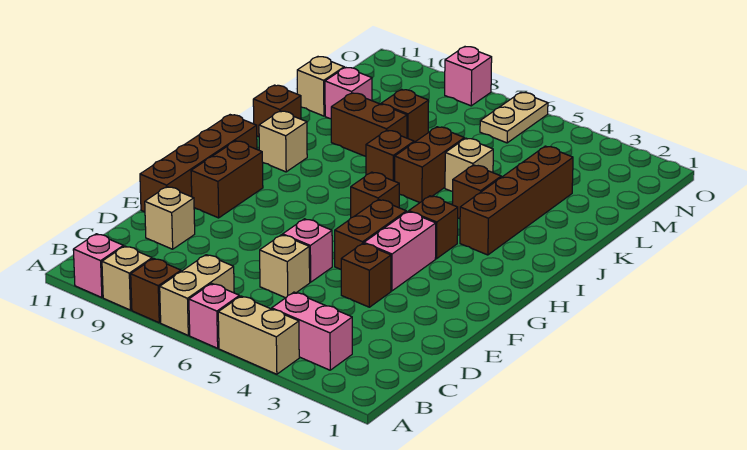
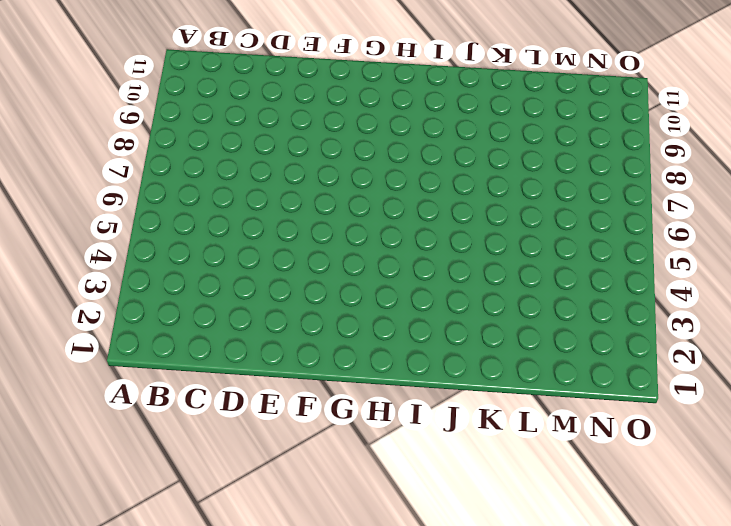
none -> tan 1x2 brick [218,296,299,374]
none -> pink 1x1 brick [189,283,240,348]
none -> tan 1x2 brick [160,255,234,335]
none -> brown 1x1 brick [131,258,181,323]

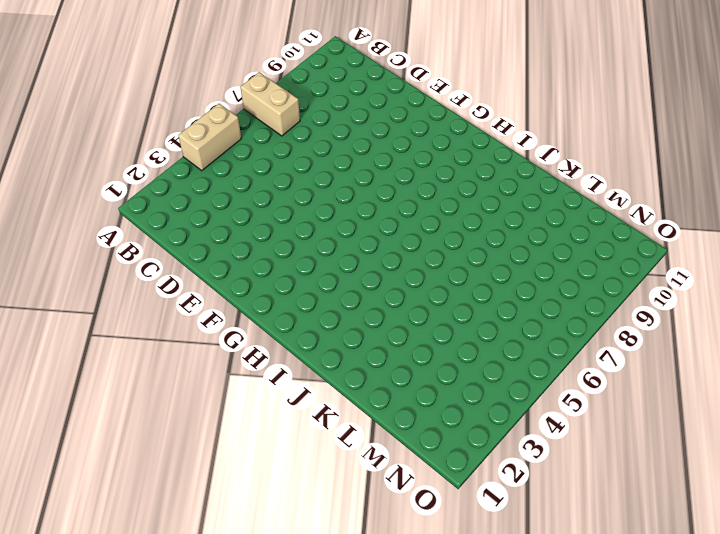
none -> pink 1x1 brick [189,283,240,348]
none -> brown 1x1 brick [131,258,181,323]
none -> tan 1x1 brick [102,246,152,310]
none -> pink 1x1 brick [73,234,123,298]

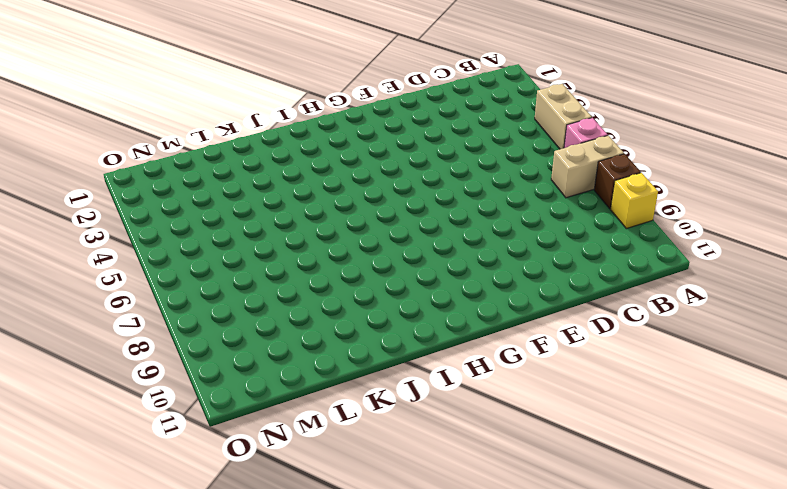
yellow 1x1 brick [610,173,658,229] -> tan 1x1 brick [102,246,152,310]
none -> pink 1x1 brick [73,234,123,298]
none -> pink 1x2 brick [272,292,352,370]
none -> tan 1x1 brick [260,235,310,298]
none -> tan 1x1 brick [145,187,195,249]

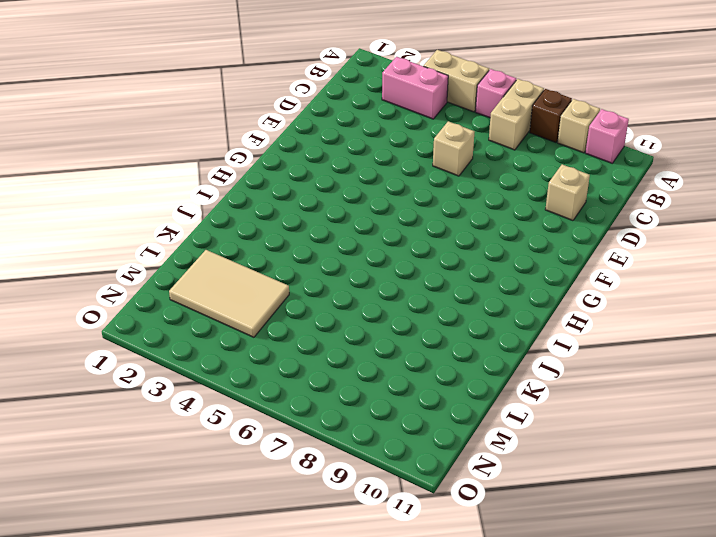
tan 2x3 tile [169,250,289,337] -> brown 1x4 brick [460,146,573,255]
none -> brown 1x1 brick [341,243,391,307]
none -> pink 1x1 brick [283,219,332,282]
none -> brown 1x4 brick [140,115,257,212]
none -> pink 1x2 brick [364,212,436,291]

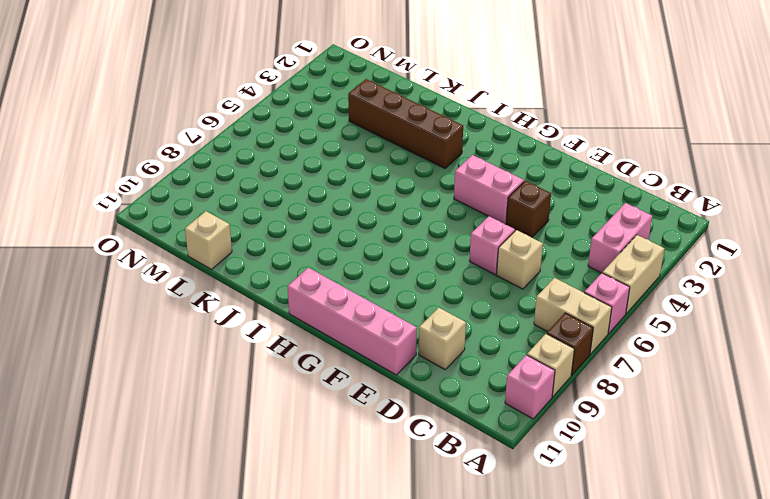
pink 1x4 brick [288,268,417,375] -> brown 1x4 brick [140,115,257,212]
none -> brown 1x2 brick [335,199,406,269]
none -> brown 1x2 brick [191,141,263,218]
none -> brown 1x1 brick [409,196,458,259]
none -> brown 1x1 brick [351,172,399,218]

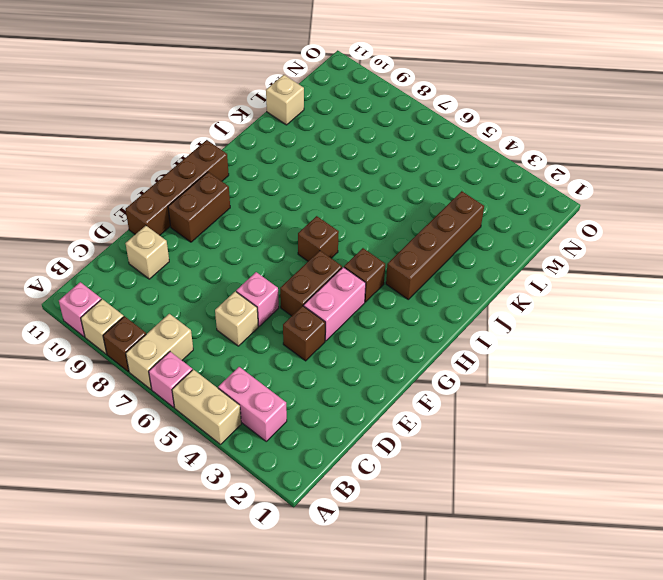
none -> tan 1x1 brick [259,111,307,172]
none -> brown 1x1 brick [452,165,501,219]
none -> brown 1x2 brick [395,127,464,202]
none -> brown 1x1 brick [366,130,414,181]

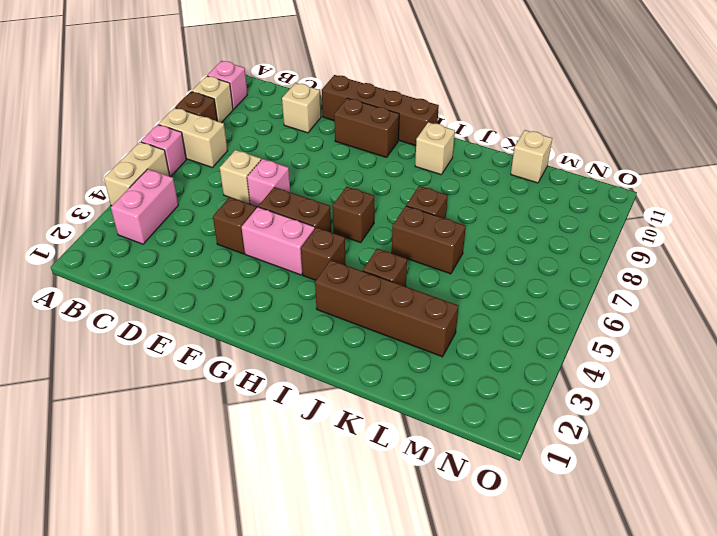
none -> brown 1x1 brick [253,85,301,137]
none -> tan 1x1 brick [445,138,493,191]
none -> brown 1x2 brick [331,93,407,156]
none -> brown 1x1 brick [381,89,429,142]

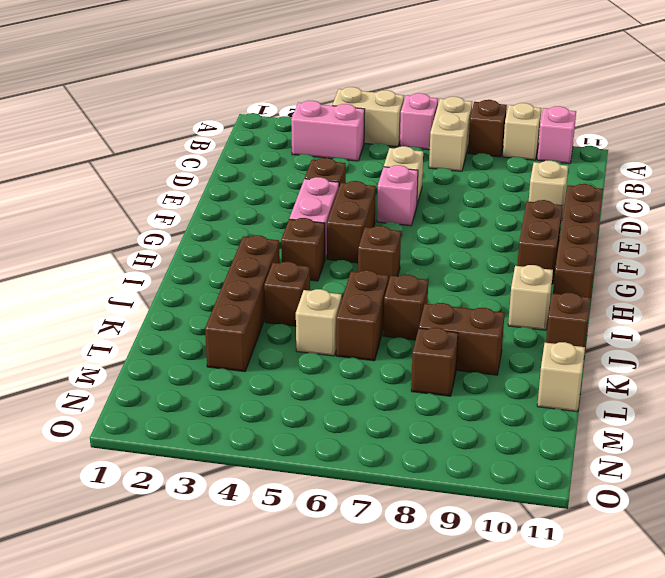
none -> pink 1x1 brick [325,67,372,119]
none -> tan 1x2 plate [480,92,548,143]
none -> pink 1x1 brick [445,47,492,106]

